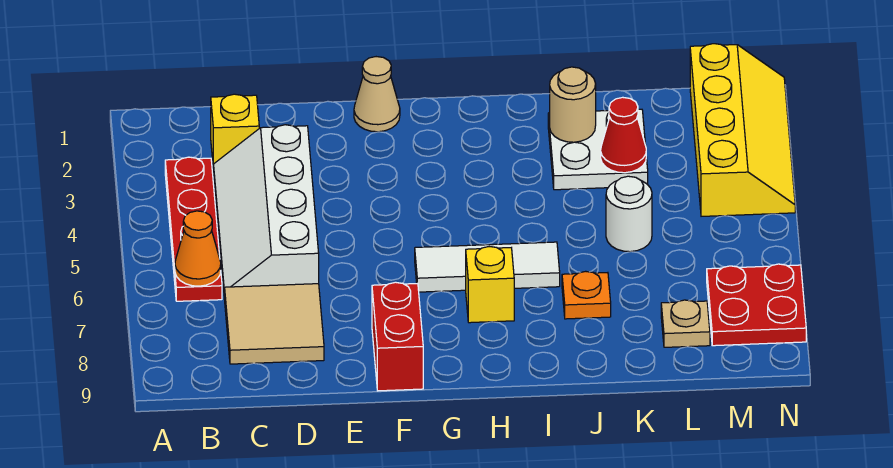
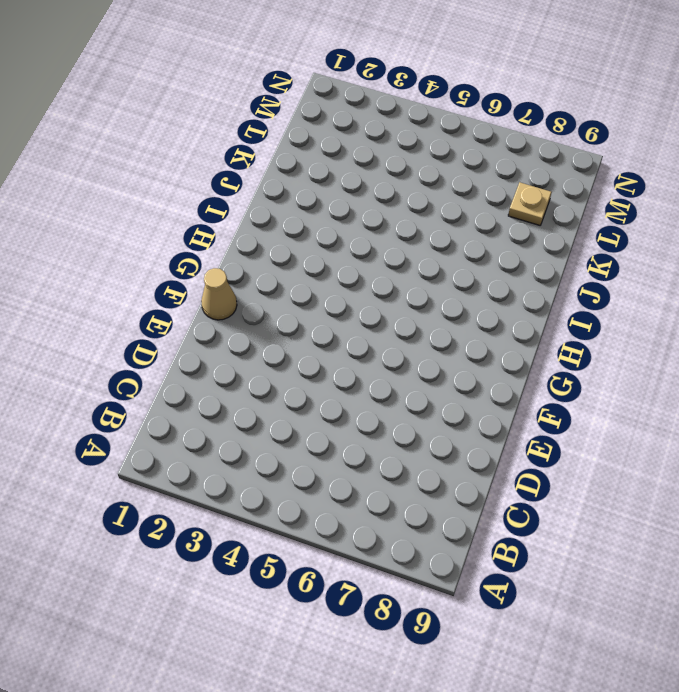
none -> red 1x4 plate [165,157,222,301]
none -> yellow 1x1 brick [211,94,259,170]
none -> white 2x4 slope [214,125,319,299]

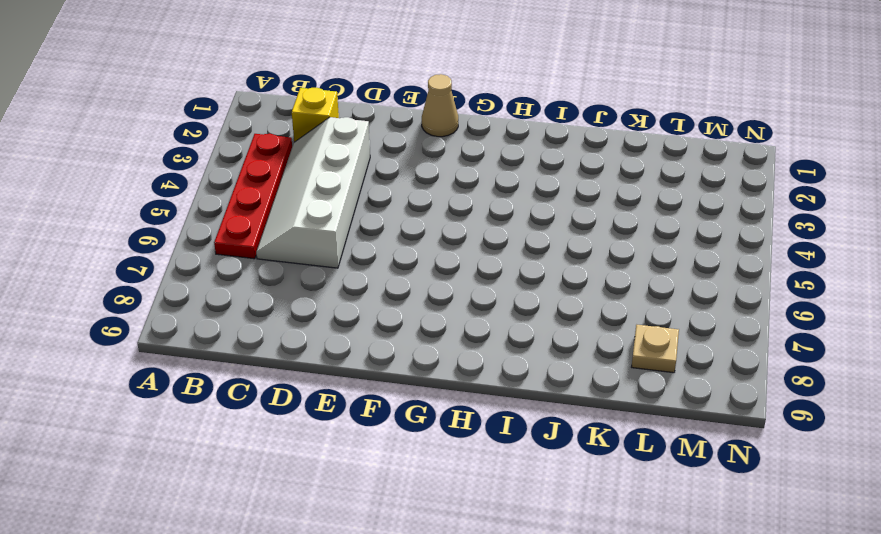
none -> tan 2x2 tile [224,284,324,364]
none -> red 1x2 brick [372,282,423,391]
none -> white 1x3 tile [415,242,560,292]

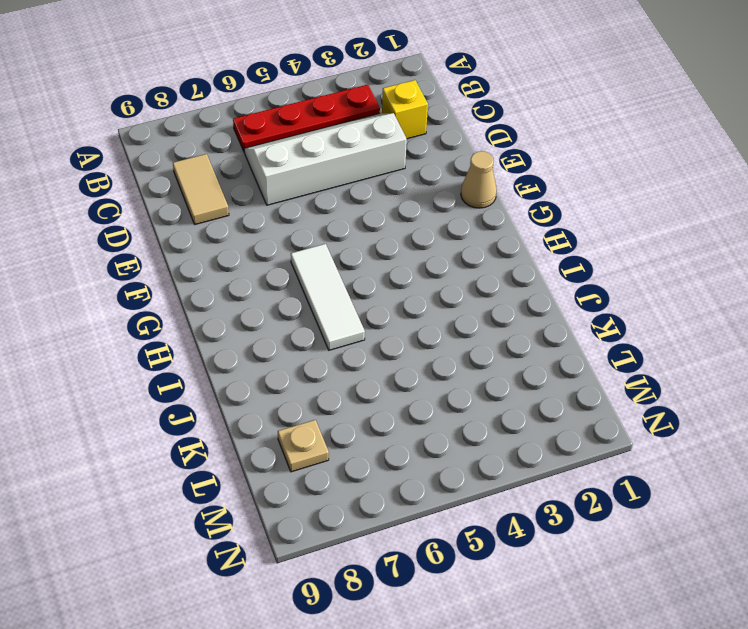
tan 1x2 tile [173,154,229,224] -> tan 2x2 tile [224,284,324,364]
none -> red 1x2 brick [372,282,423,391]
none -> yellow 1x1 brick [466,247,514,323]
none -> white 2x2 plate [548,109,648,190]

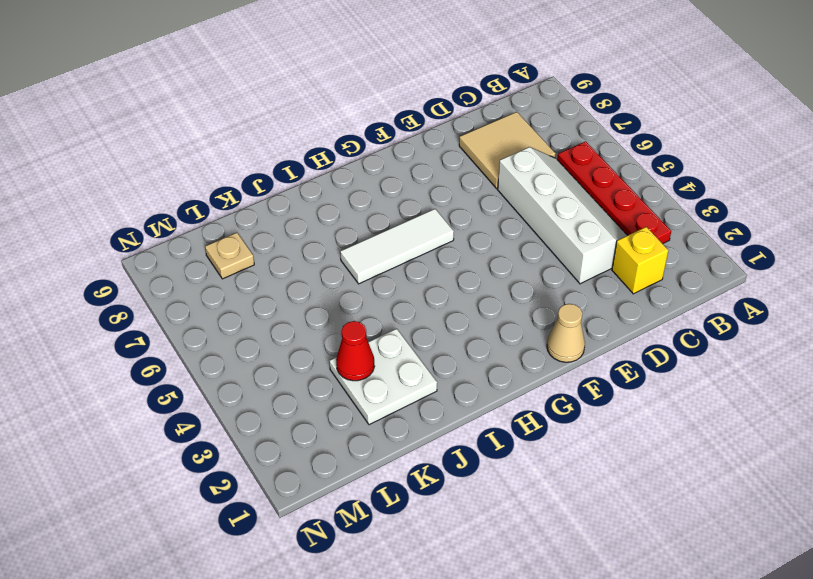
none -> red 1x2 brick [372,282,423,391]
none -> yellow 1x1 brick [466,247,514,323]
none -> orange 1x1 plate [562,271,611,319]

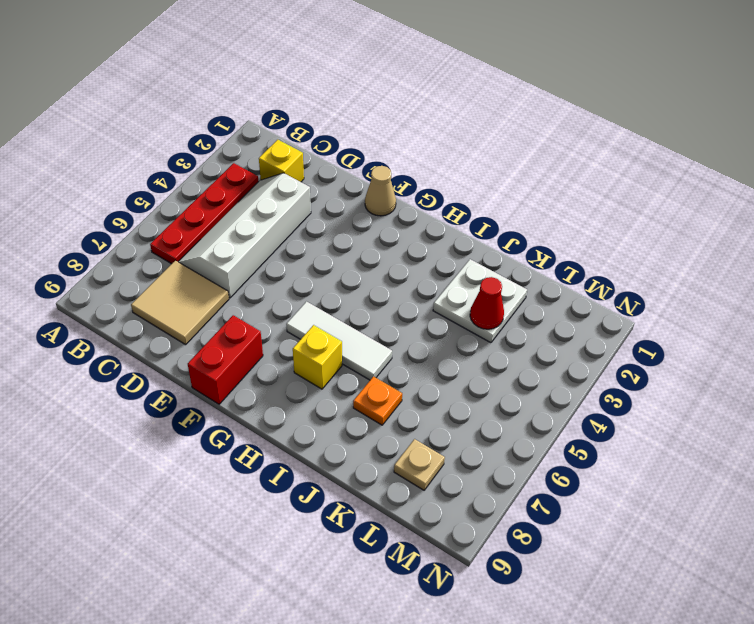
none -> white 1x1 round brick [606,176,652,252]
none -> yellow 2x4 slope [690,44,795,216]
none -> red 2x2 plate [707,264,806,346]

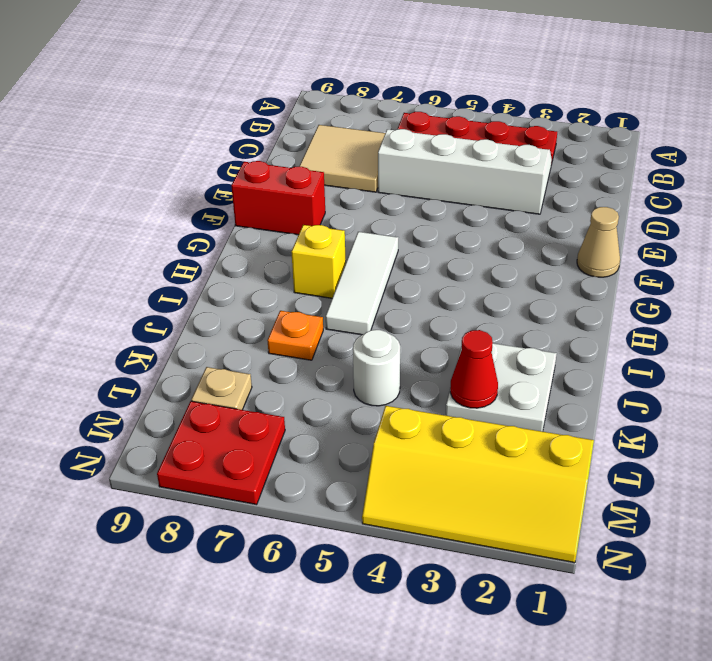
none -> yellow 1x1 brick [211,94,259,170]
none -> orange 1x1 cone [175,211,221,286]
none -> tan 1x1 round brick [550,67,596,142]

